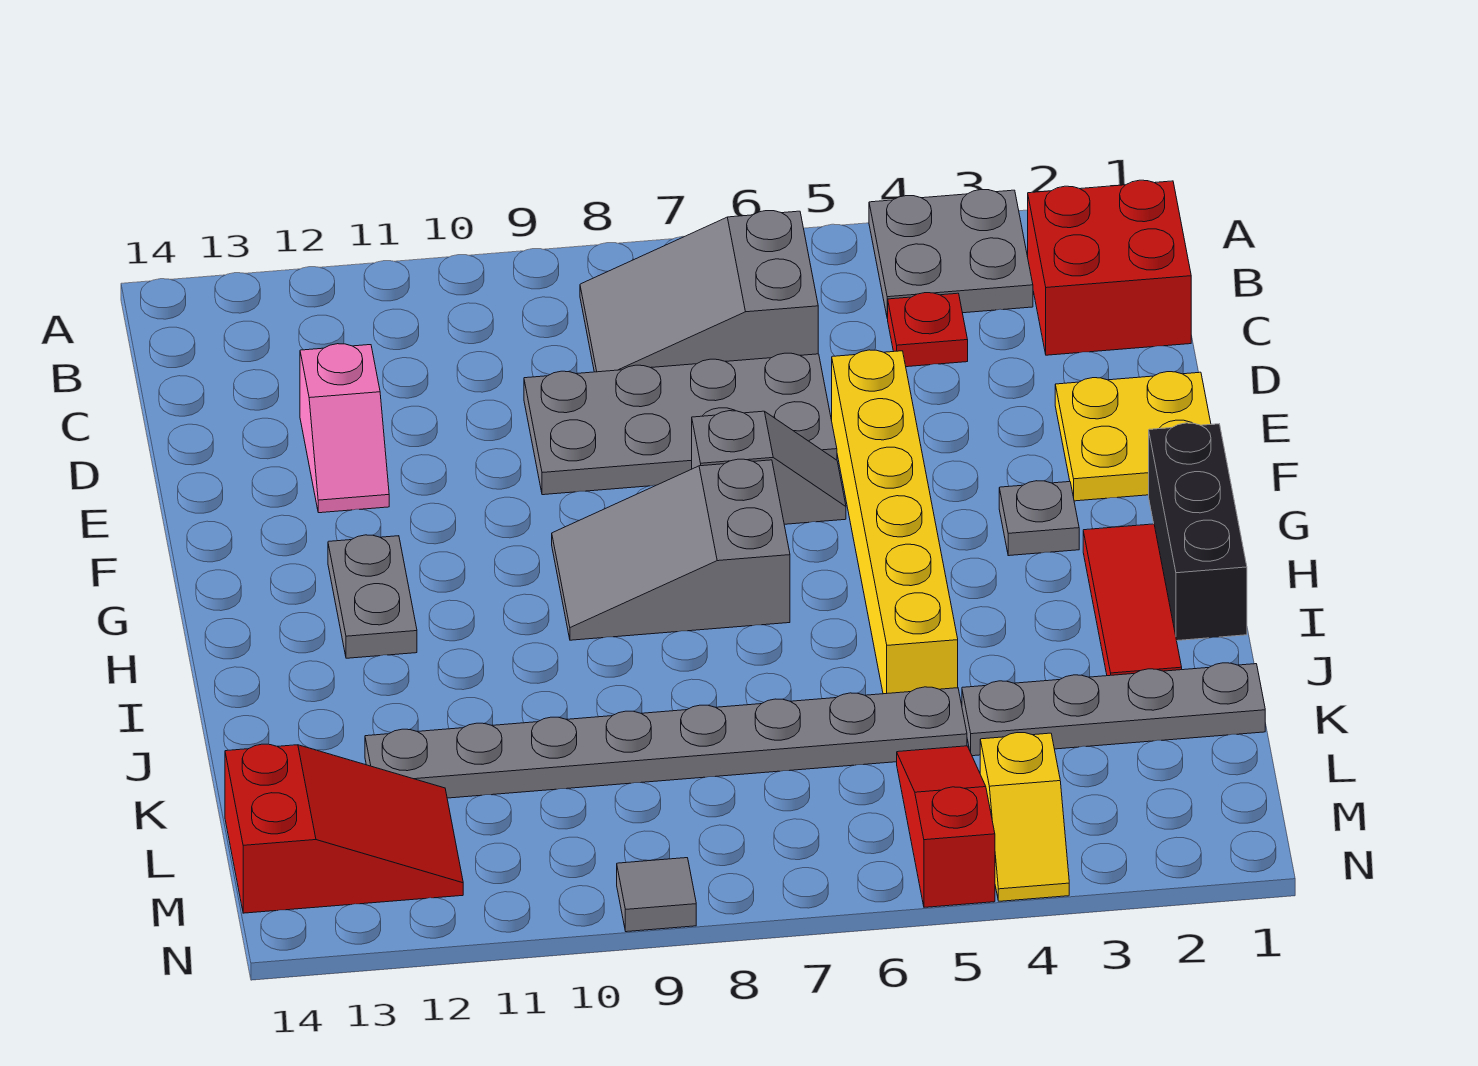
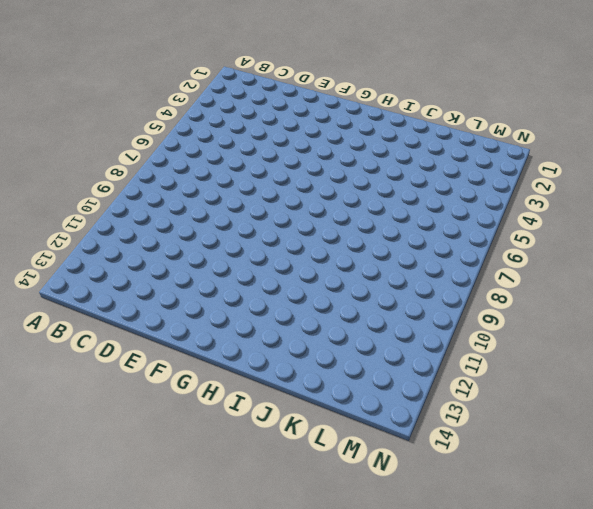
none -> grey 2x2 plate [869,190,1033,319]
none -> red 2x2 brick [1028,180,1191,355]
none -> grey 2x3 slope [580,211,818,372]

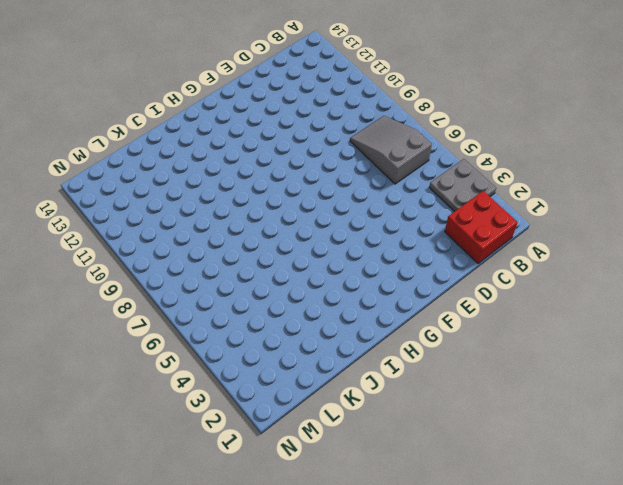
none -> red 1x1 plate [888,293,968,367]
none -> grey 2x4 plate [524,353,837,495]
none -> pink 1x2 slope [300,344,389,513]

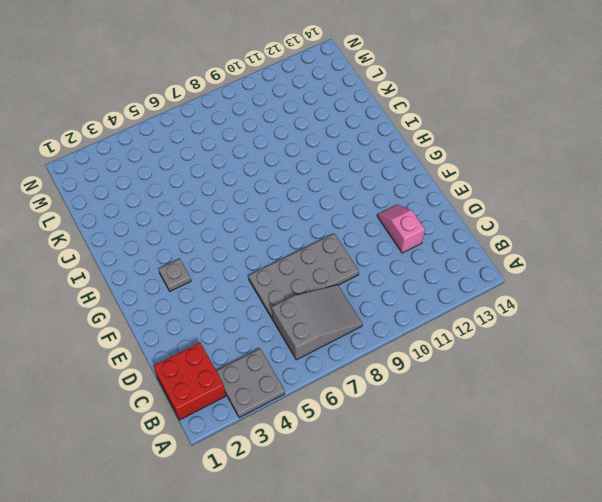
none -> red 1x1 plate [888,293,968,367]
none -> yellow 2x2 plate [1055,372,1211,501]
none -> yellow 1x6 brick [832,350,958,694]

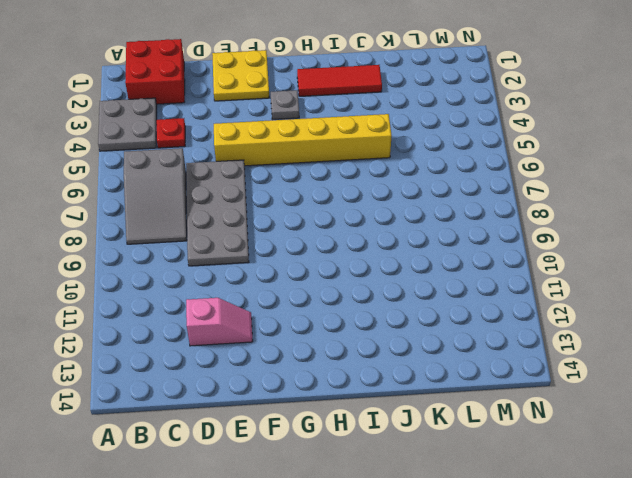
none -> grey 1x2 slope [692,411,846,524]
none -> black 1x3 brick [1149,423,1247,641]
none -> grey 2x3 slope [552,459,790,640]

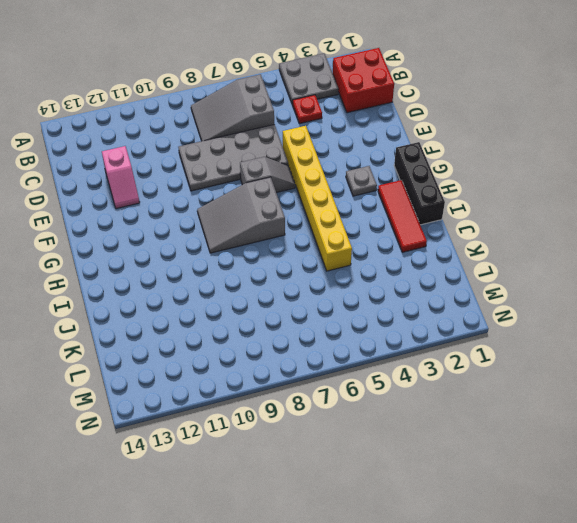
none -> yellow 2x2 plate [1055,372,1211,501]
none -> grey 1x2 plate [328,535,417,658]
none -> grey 1x4 plate [962,663,1265,756]

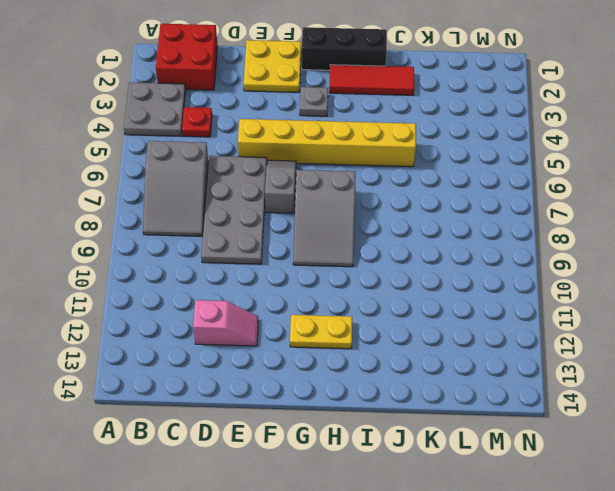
yellow 1x2 plate [290,315,352,349] -> grey 1x2 plate [328,535,417,658]
none -> grey 1x4 plate [962,663,1265,756]
none -> grey 1x8 plate [365,687,967,798]
none -> red 1x3 slope [897,746,995,907]

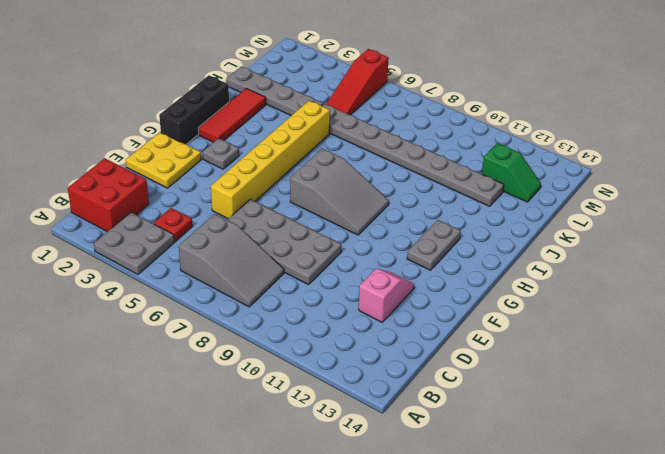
green 1x2 slope [482,143,541,202] -> red 2x3 slope [225,744,463,913]
none -> grey 1x2 slope [692,411,846,524]
none -> yellow 1x2 slope [980,733,1069,901]
none -> grey 1x1 tile [617,858,696,932]

